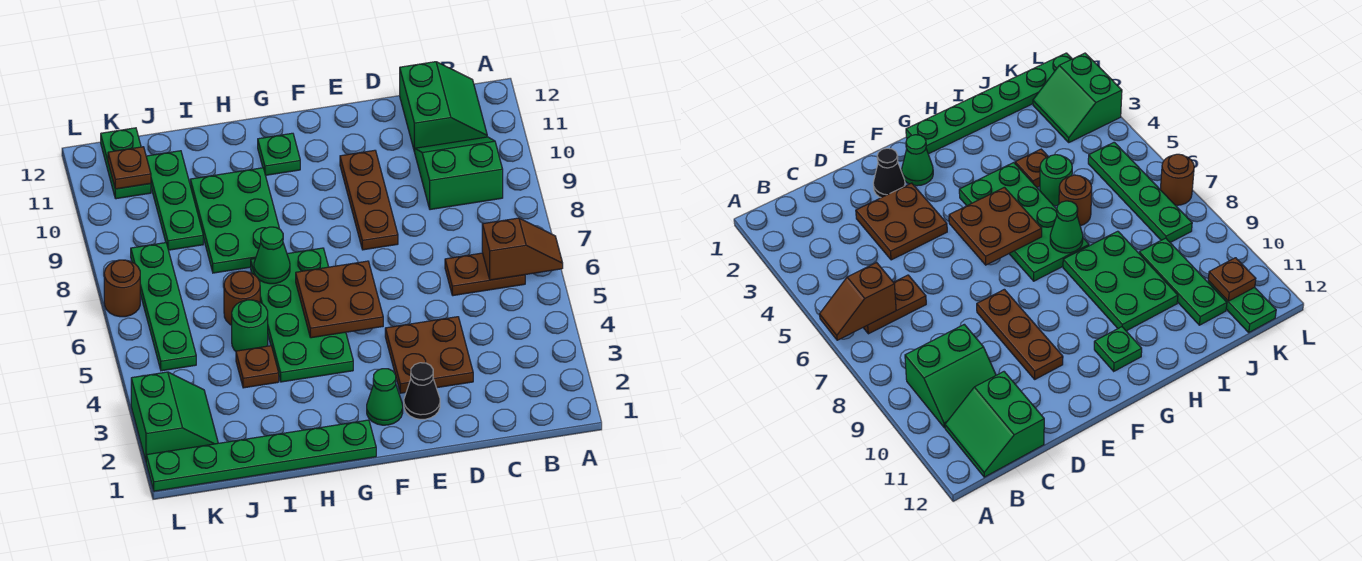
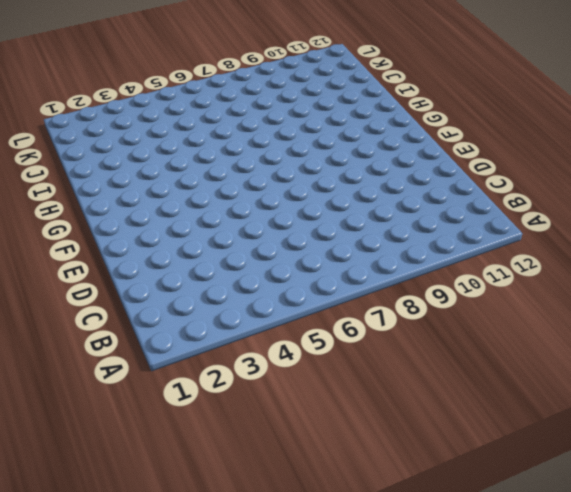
none -> brown 1x2 plate [445,253,525,296]
none -> green 2x2 slope [415,137,503,210]
none -> green 2x2 slope [400,62,487,152]

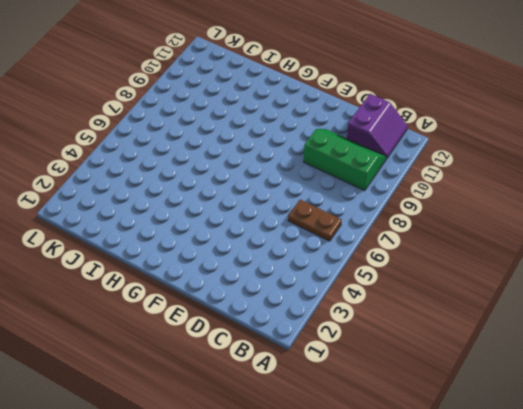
green 2x3 slope [304,129,387,191] -> green 2x2 slope [415,137,503,210]
purple 2x2 slope [347,94,408,159] -> green 2x2 slope [400,62,487,152]
none -> brown 2x2 plate [385,317,473,393]
none -> black 1x1 cone [404,363,440,419]
none -> brown 1x3 plate [340,150,398,250]

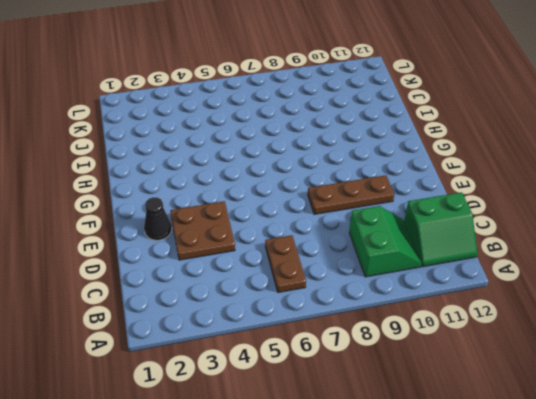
none -> green 1x1 cone [367,369,403,425]
none -> green 1x6 plate [146,420,376,491]
none -> green 2x4 plate [251,248,353,382]

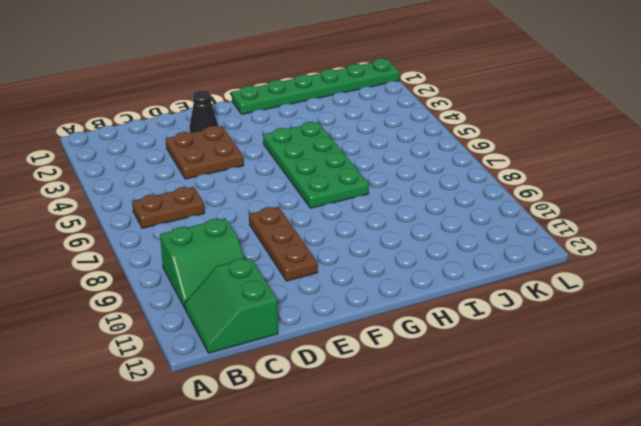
none -> green 1x1 cone [367,369,403,425]
none -> green 1x1 plate [258,133,300,175]
none -> green 2x3 plate [190,168,279,273]

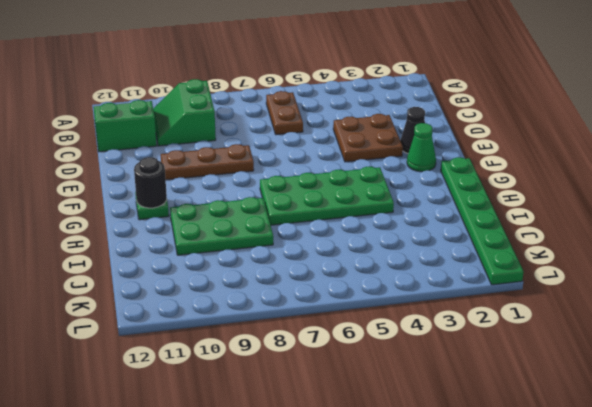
black 1x1 round brick [134,157,167,208] -> none
none -> brown 1x1 plate [236,346,279,388]
none -> green 1x1 round brick [232,300,268,351]
none -> brown 1x1 round brick [224,271,260,325]

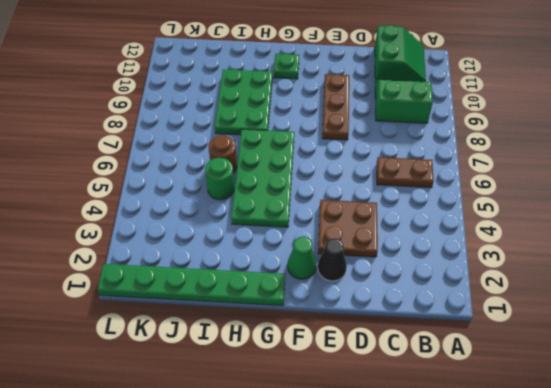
none -> brown 1x1 plate [236,346,279,388]
none -> green 1x3 plate [146,151,203,250]
none -> green 2x2 slope [131,372,218,460]

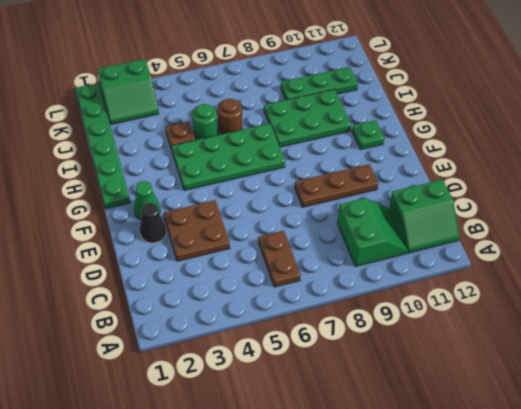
none -> green 1x4 plate [131,243,196,371]
none -> green 1x2 plate [101,128,151,199]
none -> brown 1x1 round brick [104,260,140,317]

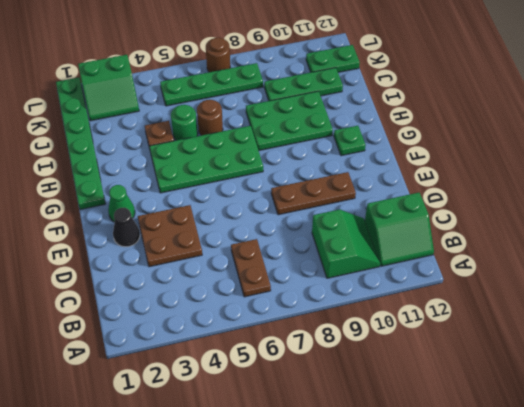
none -> brown 1x2 slope [482,218,563,280]
none -> brown 2x2 plate [296,261,383,338]
none -> green 1x1 cone [254,227,290,284]

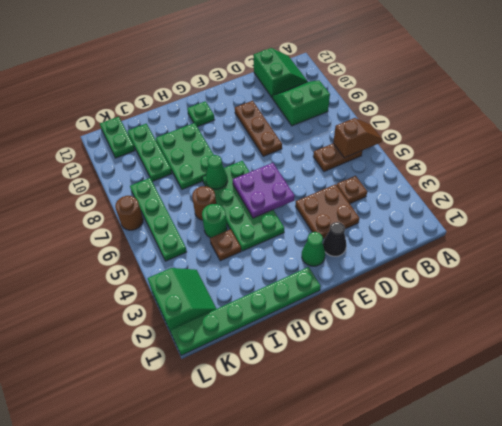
brown 1x1 plate [337,176,367,204] -> brown 1x1 plate moved to [108,147,151,189]
purple 2x2 plate [233,163,295,218] -> brown 2x2 plate [296,261,383,338]

